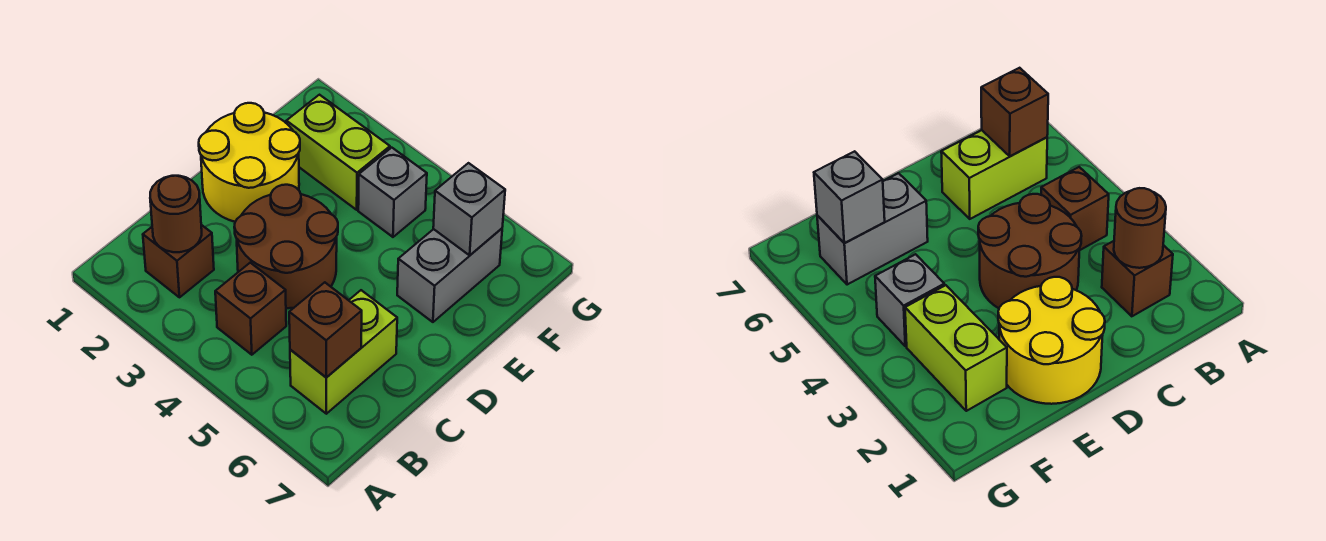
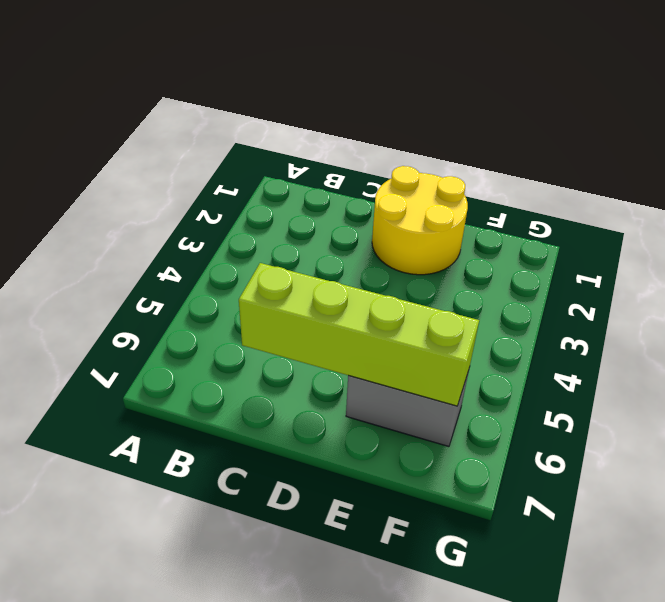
lime 1x4 brick [239,263,479,406] -> grey 1x1 brick [433,163,505,255]
none -> brown 1x1 brick [143,225,214,297]
none -> brown 1x1 brick [215,263,286,355]

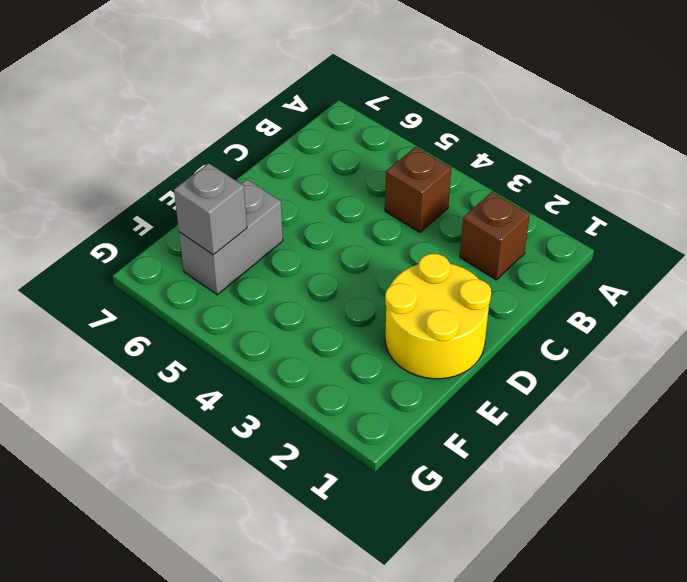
none -> lime 1x2 brick [290,290,397,414]
none -> brown 2x2 round brick [234,185,338,308]

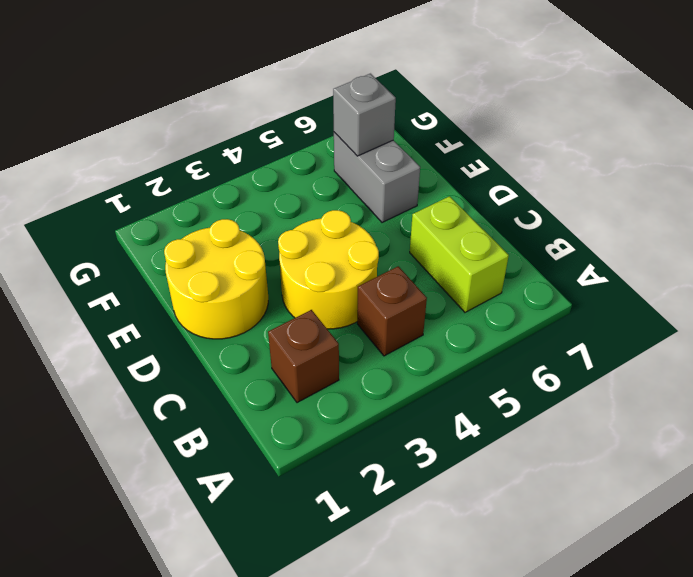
yellow 2x2 round brick [278,210,379,329] -> brown 2x2 round brick [234,185,338,308]
none -> lime 1x2 brick [286,95,390,210]
none -> grey 1x1 brick [358,148,427,237]

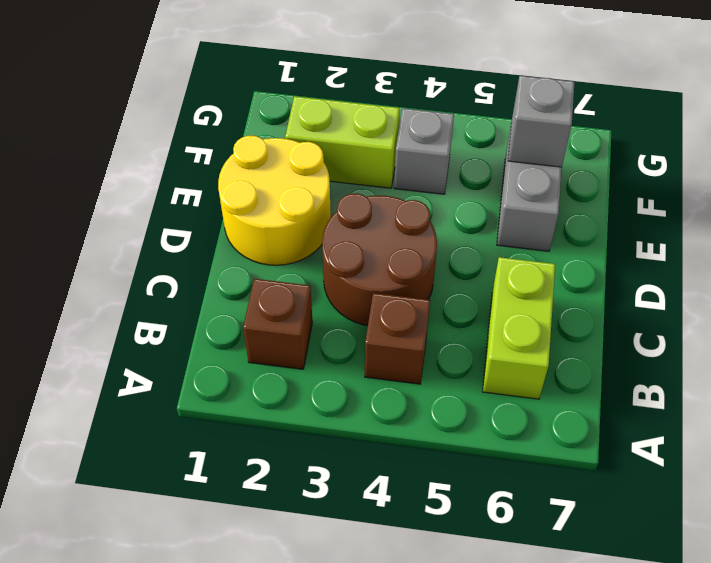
none -> brown 1x1 round brick [150,176,202,252]
none -> brown 1x1 brick [289,282,362,378]

